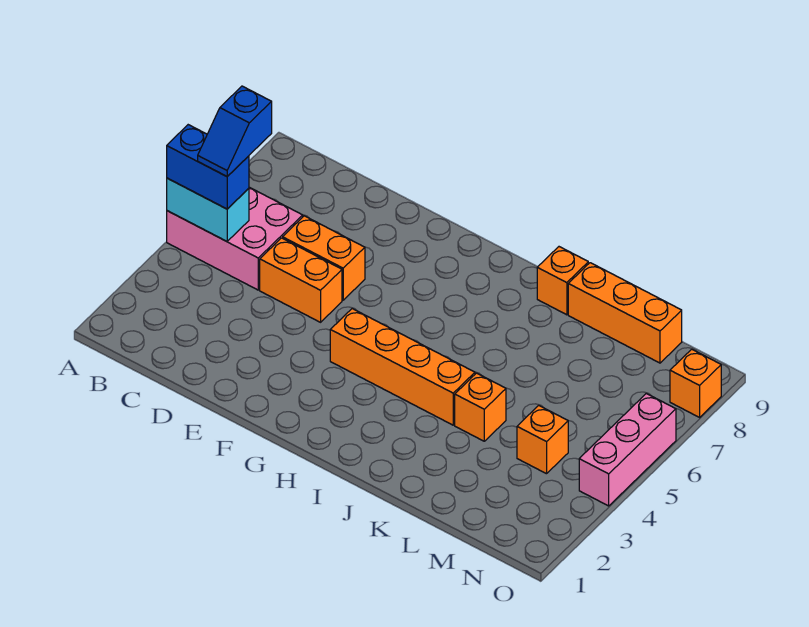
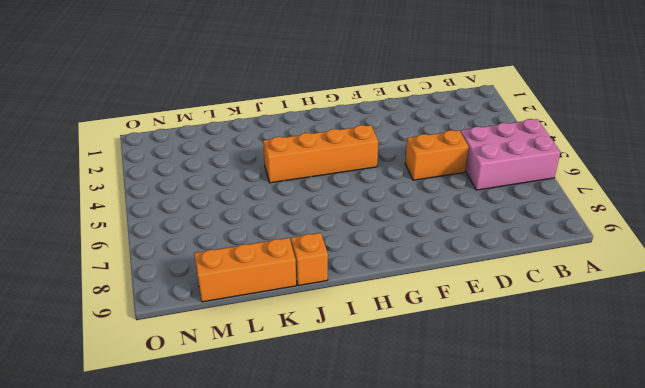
none -> orange 1x2 brick [283,216,365,300]
none -> orange 1x1 brick [455,373,506,441]
none -> orange 1x1 brick [517,405,568,474]

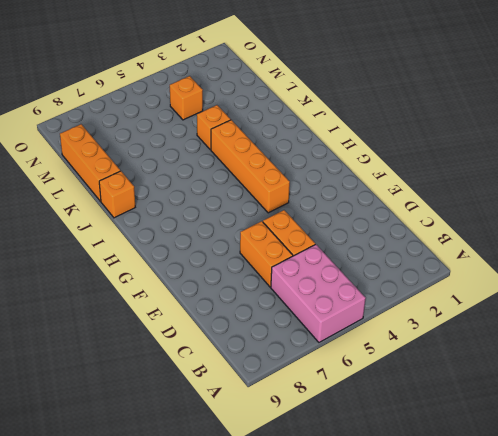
none -> pink 1x3 brick [579,393,676,506]
none -> orange 1x1 brick [670,349,721,417]
none -> cyan 1x2 brick [167,178,249,241]

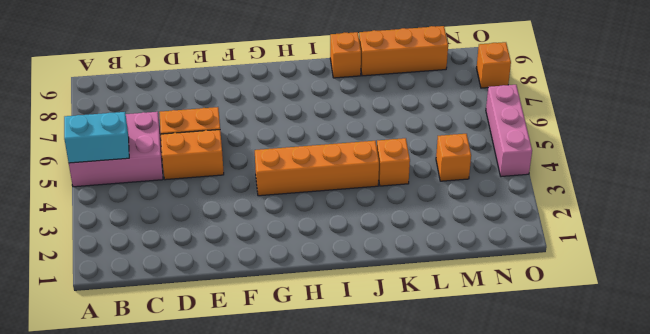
none -> blue 1x2 brick [167,125,249,209]
none -> blue 1x2 slope [198,86,272,176]

